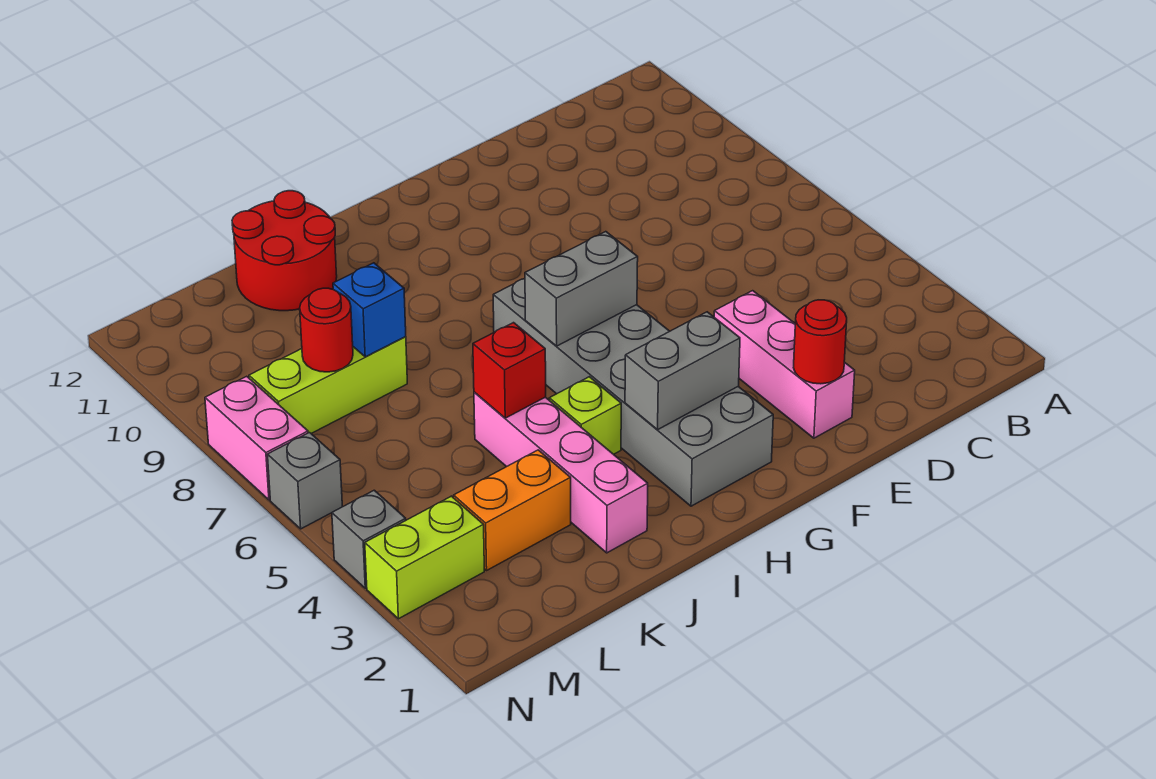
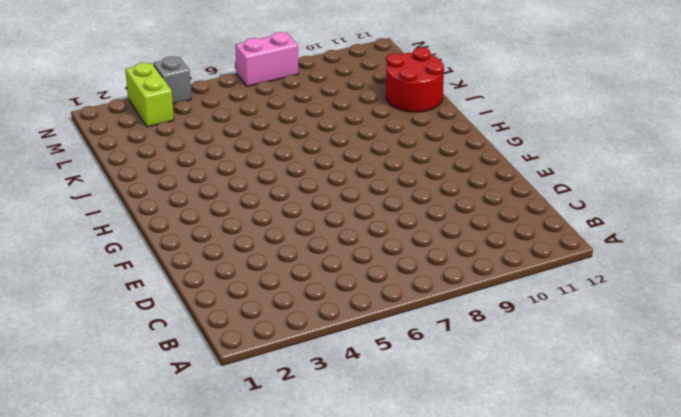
none -> pink 1x3 brick [714,291,855,438]
none -> grey 2x6 brick [493,279,773,506]
none -> lime 1x1 brick [549,377,621,454]

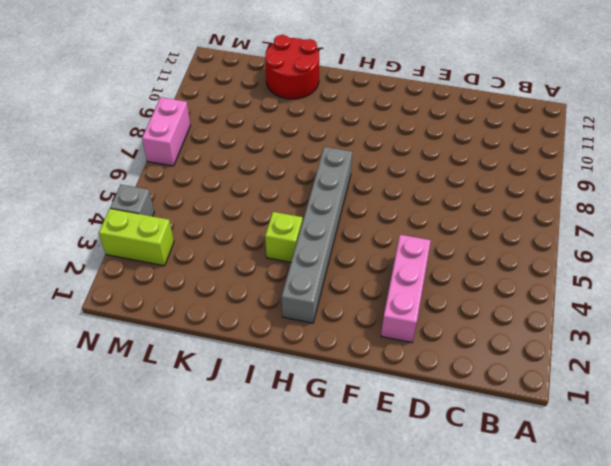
grey 1x6 brick [282,147,352,323] -> grey 2x6 brick [493,279,773,506]
none -> pink 1x4 brick [474,392,648,553]
none -> orange 1x2 brick [454,450,571,570]
none -> lime 1x3 brick [249,337,407,433]

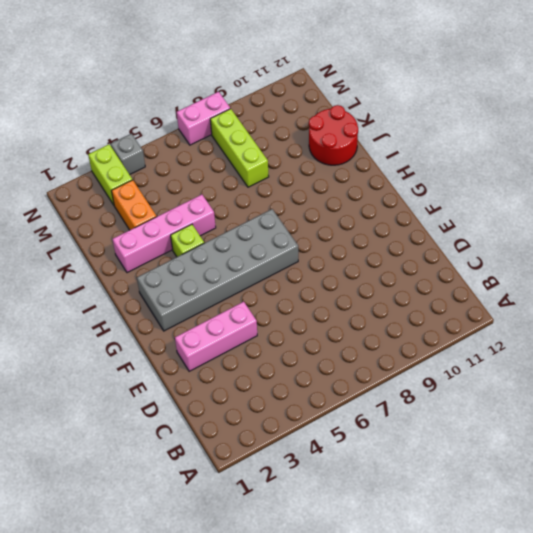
none -> grey 1x1 brick [267,433,342,529]
none -> red 1x1 round brick [794,300,847,384]
none -> grey 1x2 brick [625,312,740,430]

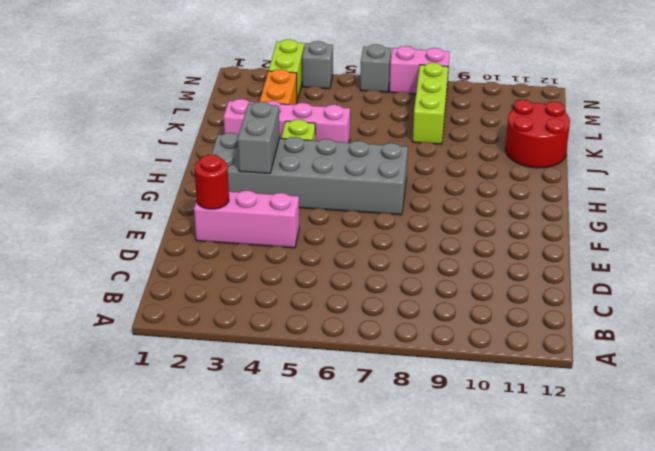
none -> grey 1x2 brick [525,232,638,346]
none -> red 1x1 brick [473,323,546,418]
none -> blue 1x1 brick [333,263,406,357]

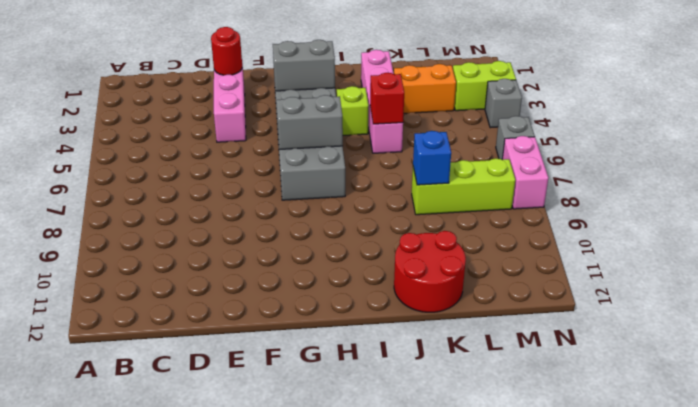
none -> red 1x1 round brick [300,288,353,372]

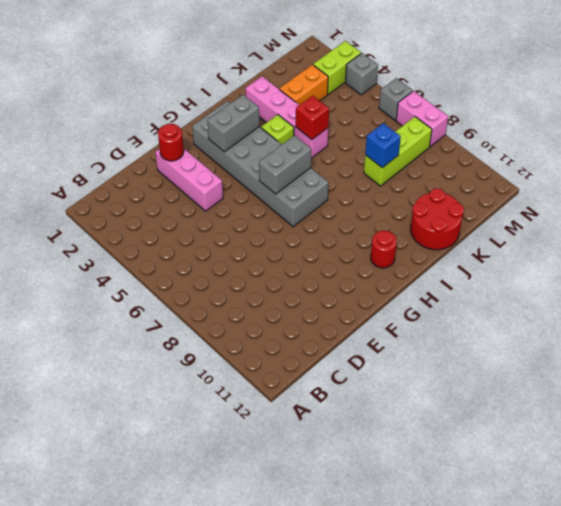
red 1x1 round brick [371,231,397,268] -> red 1x1 round brick moved to [300,288,353,372]

